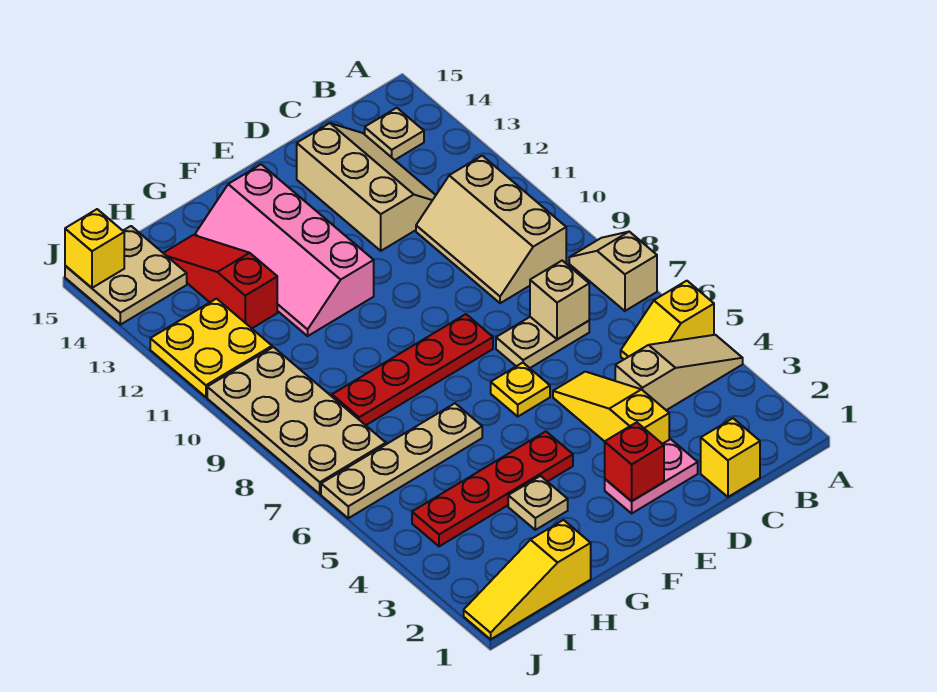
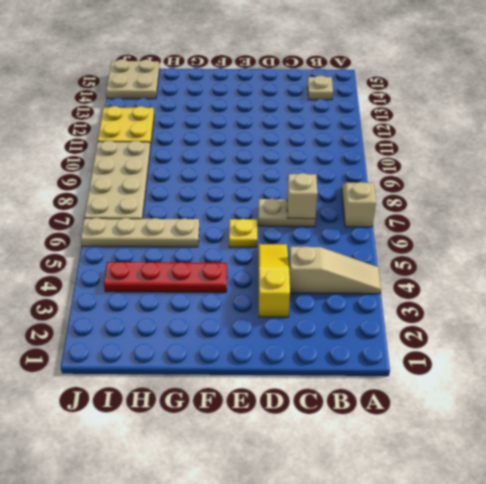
none -> yellow 1x2 slope [621,281,714,359]
none -> tan 2x3 slope [416,156,566,303]
none -> yellow 1x1 brick [701,418,760,497]

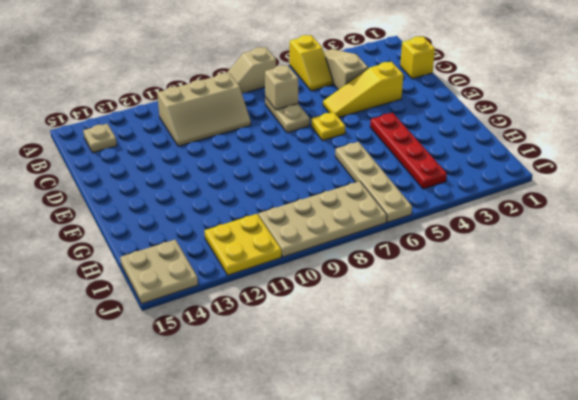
none -> tan 2x3 slope [297,123,436,251]
none -> pink 1x2 plate [605,439,698,513]
none -> red 1x4 plate [332,314,493,425]

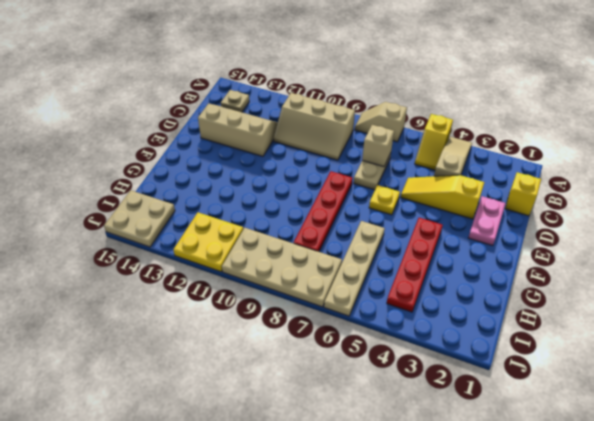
none -> pink 2x4 slope [195,164,374,336]
none -> tan 1x1 plate [508,476,568,530]
none -> yellow 1x3 slope [464,520,591,639]

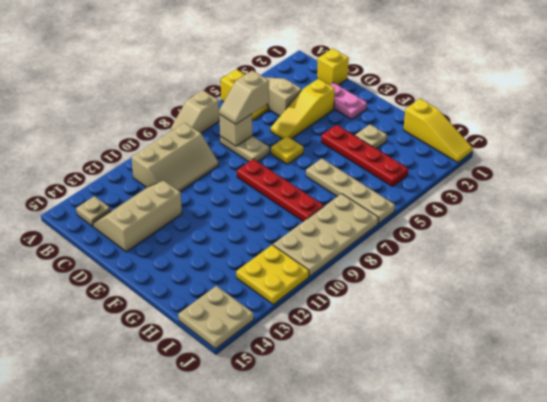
tan 1x2 slope [219,70,269,124] -> none
none -> pink 2x4 slope [195,164,374,336]
none -> red 1x3 slope [164,235,277,328]
none -> red 1x1 brick [605,422,664,501]

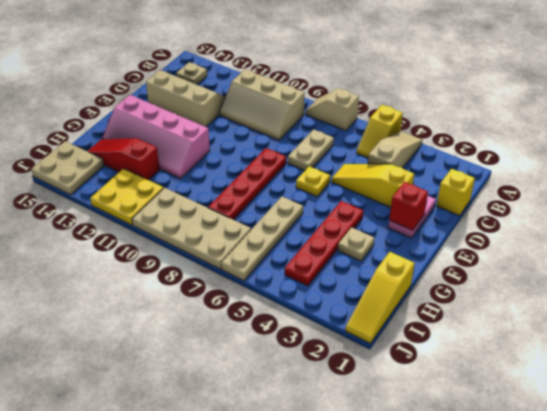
none -> tan 1x1 brick [530,261,589,339]
none -> yellow 1x1 brick [65,209,124,288]

